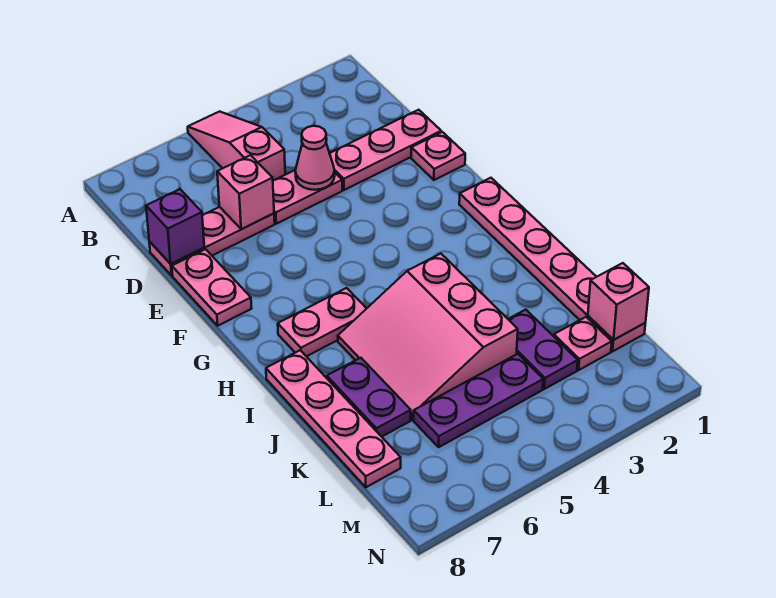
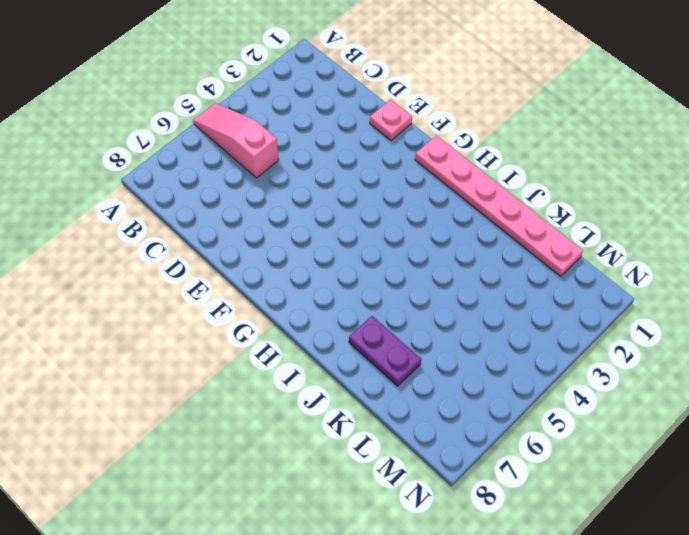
none -> pink 1x3 plate [330,110,441,190]
none -> pink 1x2 plate [273,170,342,224]
none -> pink 1x3 plate [149,207,275,275]

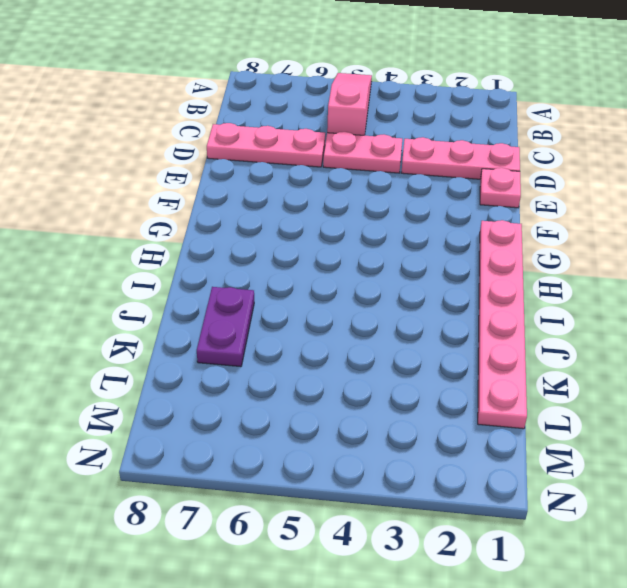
none -> pink 1x2 plate [172,249,252,326]
none -> pink 1x2 plate [278,288,367,356]
none -> pink 3x3 slope [338,254,518,420]

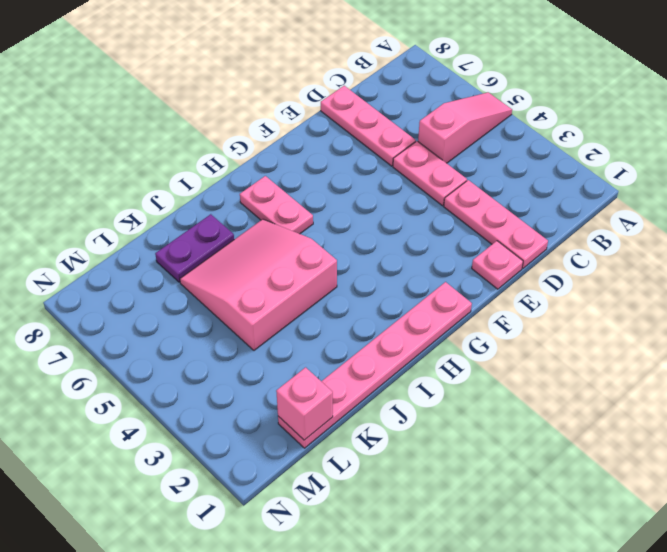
none -> pink 1x2 plate [172,249,252,326]
none -> pink 1x4 plate [266,350,401,487]
none -> purple 1x2 plate [508,310,578,389]

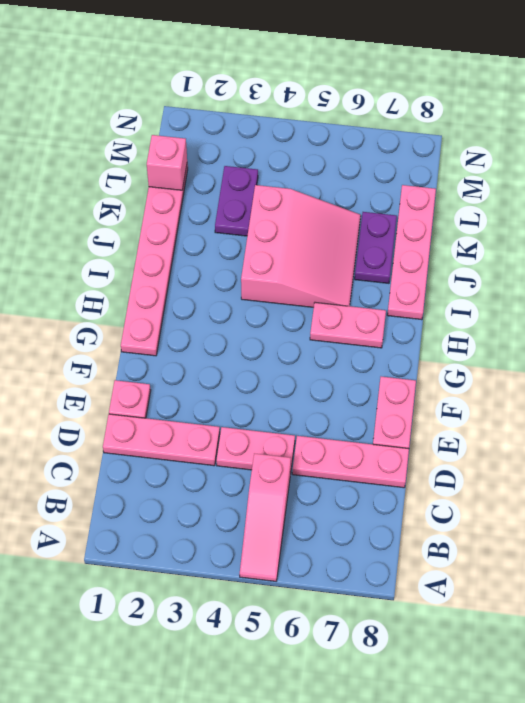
none -> pink 1x1 plate [554,317,612,370]
none -> purple 1x3 plate [414,354,543,447]
none -> pink 1x1 cone [295,126,335,190]

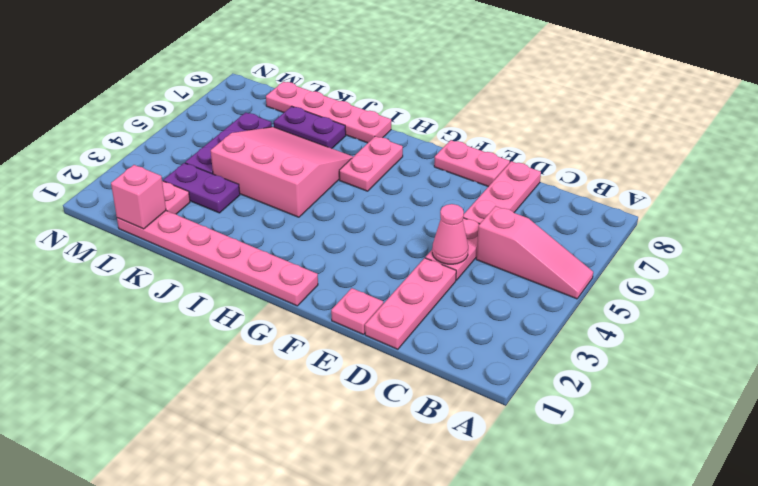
none -> pink 1x1 brick [217,155,274,229]
none -> purple 1x1 brick [146,189,204,264]

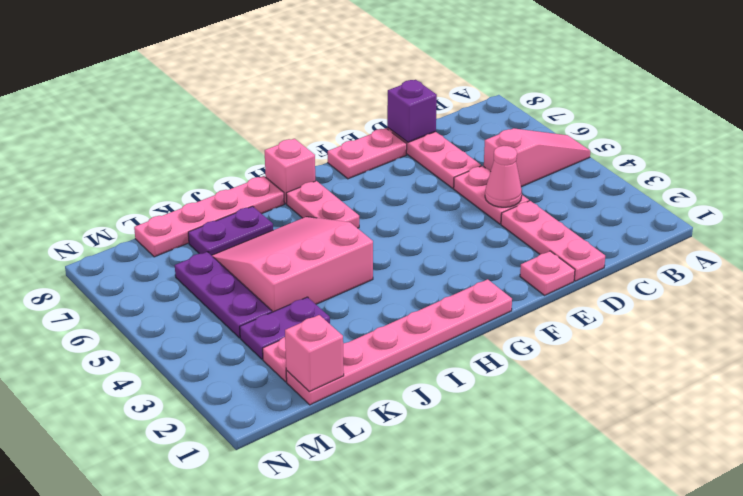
pink 1x1 brick [265,139,315,204] -> pink 1x1 brick moved to [217,155,274,229]

